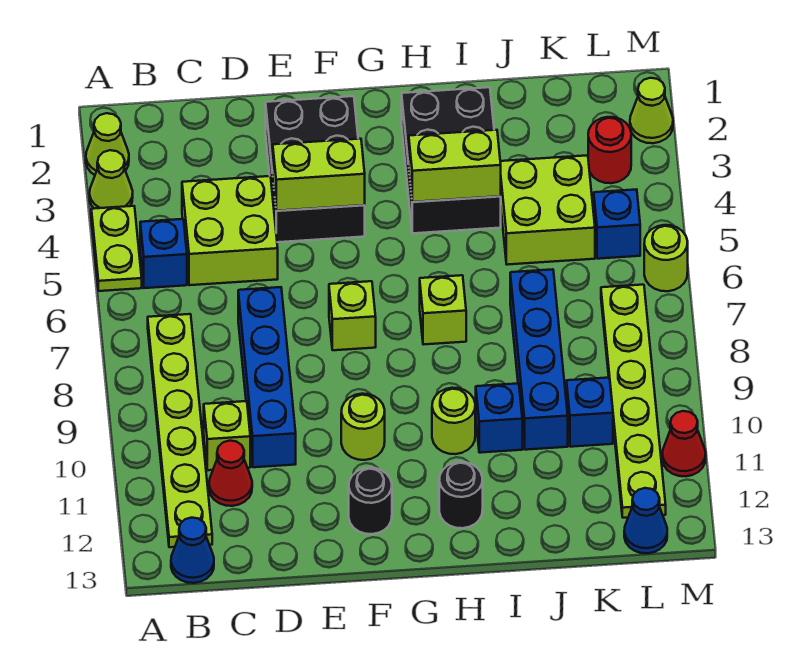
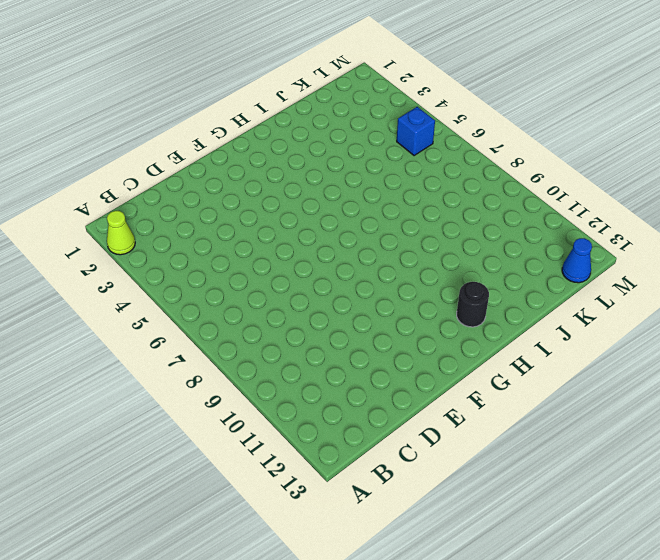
none -> lime 1x1 cone [90,150,133,209]
none -> lime 1x2 plate [91,206,142,291]
none -> blue 1x1 brick [140,219,187,288]
none -> lime 1x6 plate [148,314,212,547]

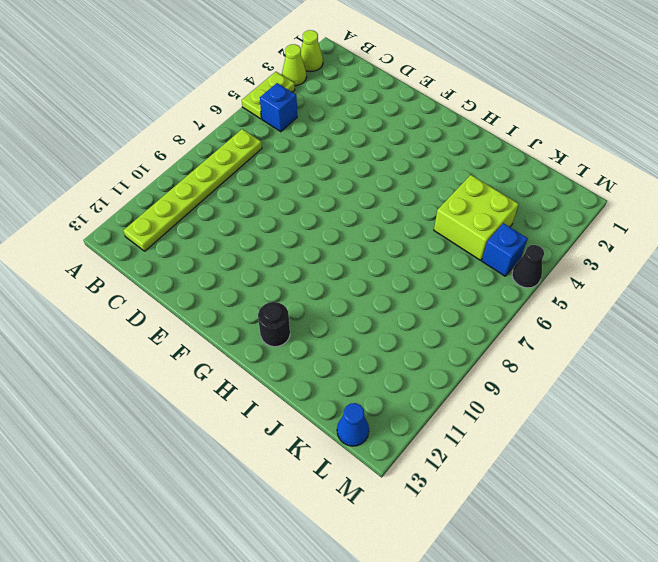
black 1x1 cone [512,245,544,288] -> none
none -> blue 1x1 cone [171,518,214,583]
none -> lime 2x2 brick [182,176,278,285]
none -> lime 1x1 brick [204,401,250,470]
none -> red 1x1 cone [209,441,252,506]

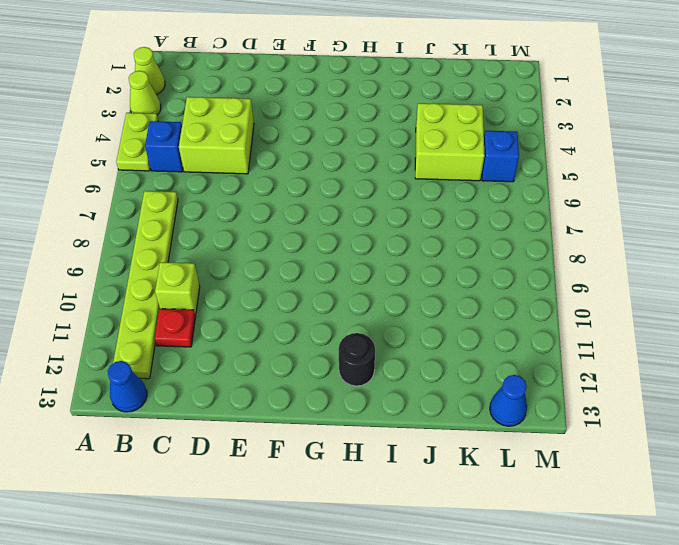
red 1x1 plate [155,309,195,347] -> red 1x1 cone [209,441,252,506]
none -> blue 1x4 brick [238,287,296,467]
none -> black 2x3 brick [266,96,365,242]
none -> lime 1x1 brick [329,281,376,350]
none -> lime 1x1 round brick [341,394,385,460]

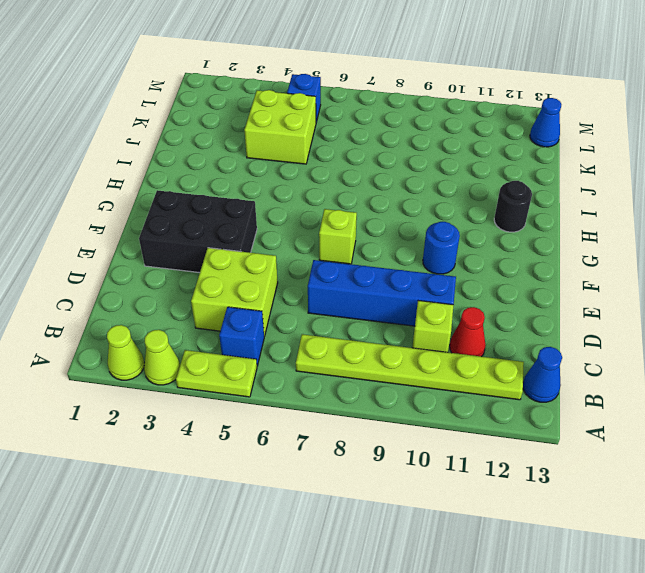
blue 1x1 round brick [423,222,460,274] -> lime 1x1 round brick [341,394,385,460]
none -> black 1x1 round brick [349,468,392,534]
none -> black 2x3 brick [402,87,501,233]
none -> lime 1x1 brick [420,275,466,345]
none -> lime 1x1 round brick [432,388,475,454]

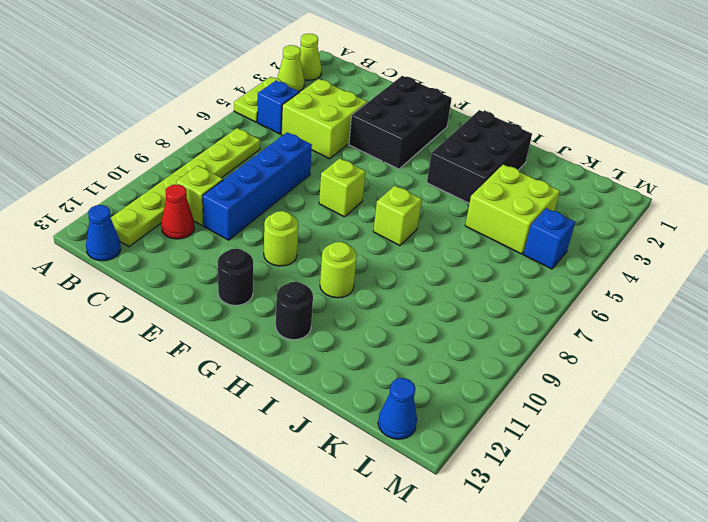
none -> blue 1x1 brick [476,383,522,453]
none -> blue 1x4 brick [510,269,568,450]
none -> blue 1x1 brick [566,378,613,447]
none -> red 1x1 round brick [588,117,631,183]

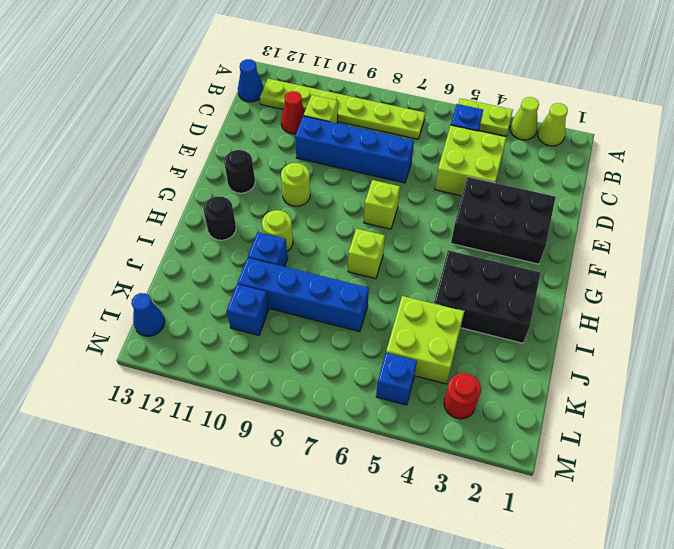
none -> lime 1x6 plate [601,285,666,518]
none -> lime 1x1 cone [630,78,673,143]
none -> lime 1x1 round brick [644,225,688,291]
none -> red 1x1 cone [662,411,706,476]

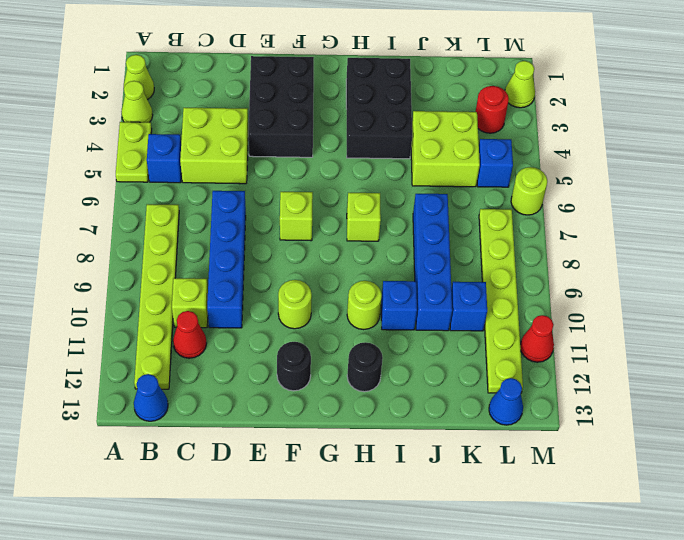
none -> lime 1x2 brick [273,139,365,211]
none -> lime 1x2 brick [409,130,501,202]

